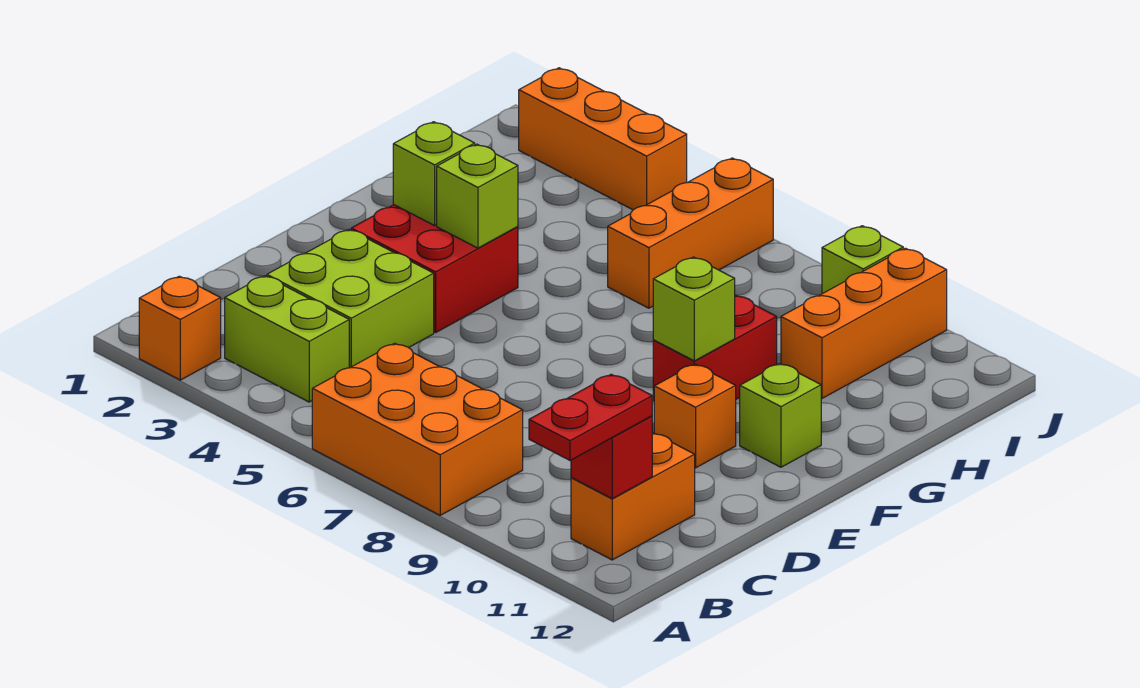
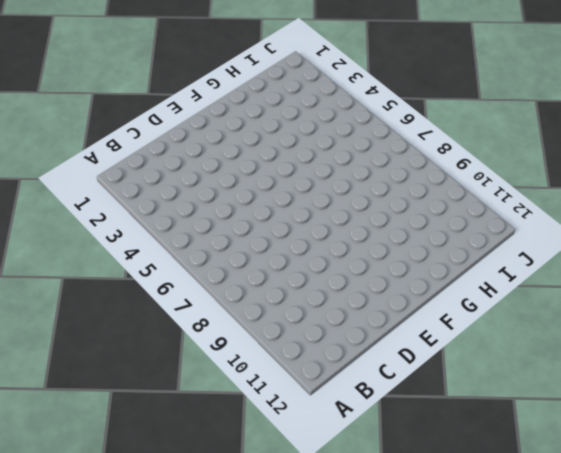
none -> orange 1x1 brick [139,276,221,380]
none -> orange 2x3 brick [312,343,523,515]
none -> lime 1x2 brick [225,276,349,402]

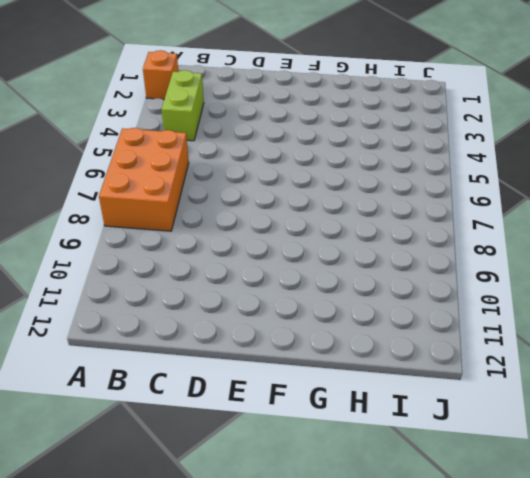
none -> orange 1x2 brick [571,433,695,560]
none -> lime 2x2 brick [267,229,434,368]
none -> red 2x2 brick [351,205,518,332]

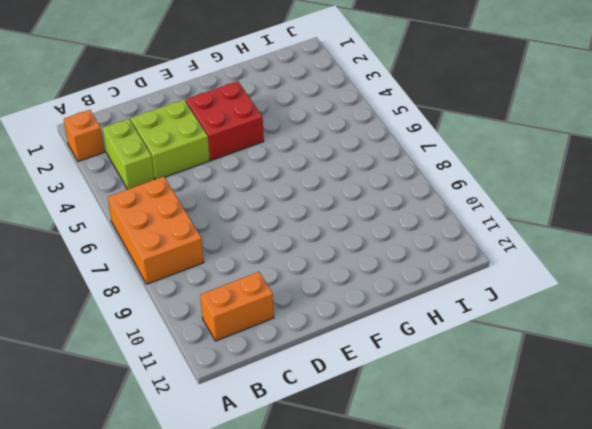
none -> orange 1x1 brick [654,364,736,468]
none -> red 1x2 brick [653,295,777,401]
none -> lime 1x1 brick [740,364,821,467]

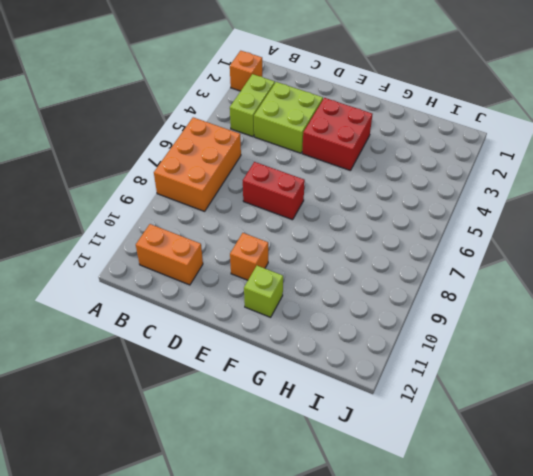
red 1x2 brick [243,162,305,220] -> red 1x2 brick moved to [653,295,777,401]
none -> orange 1x3 brick [608,158,773,308]
none -> orange 1x3 brick [781,248,947,398]
none -> orange 1x3 brick [519,68,687,210]

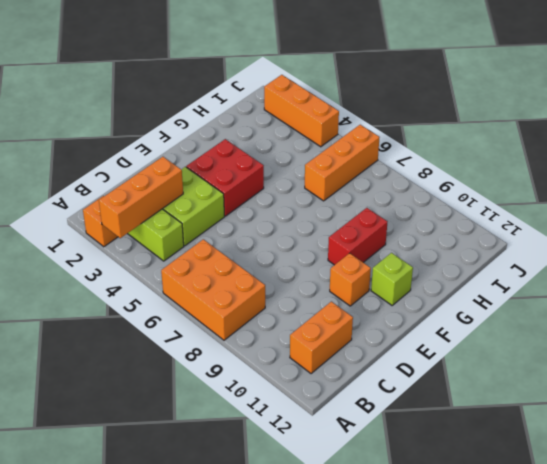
orange 1x3 brick [99,157,183,238] -> orange 1x3 brick moved to [781,248,947,398]
none -> lime 1x1 brick [822,226,903,294]
none -> red 1x1 brick [571,416,652,499]
none -> lime 1x1 brick [393,122,475,226]

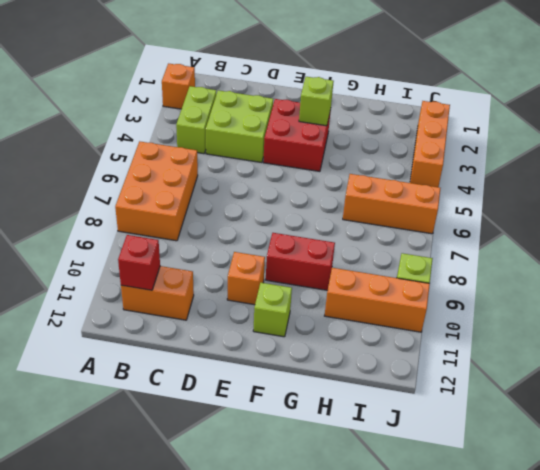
none -> lime 1x1 brick [437,144,518,248]
none -> lime 1x1 brick [653,257,735,361]
none -> red 1x2 plate [529,374,652,460]

